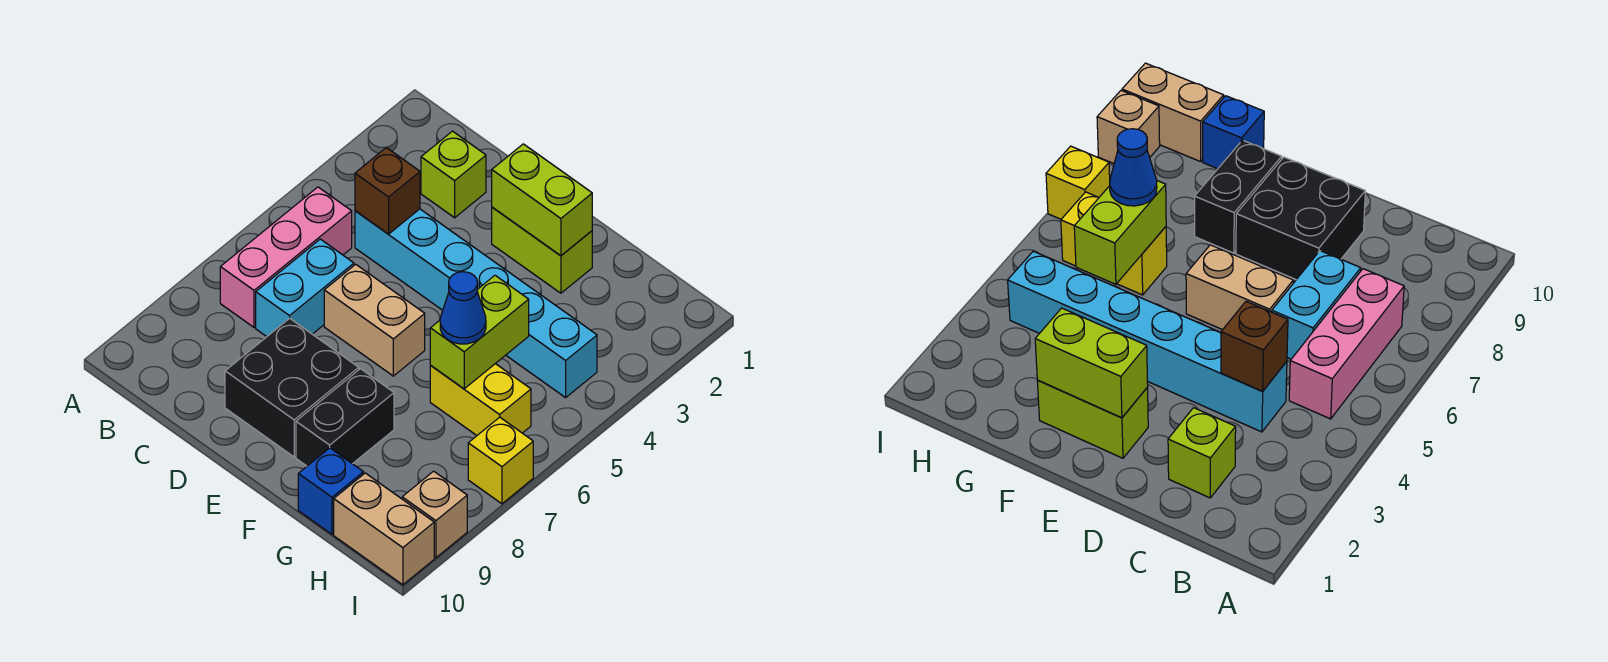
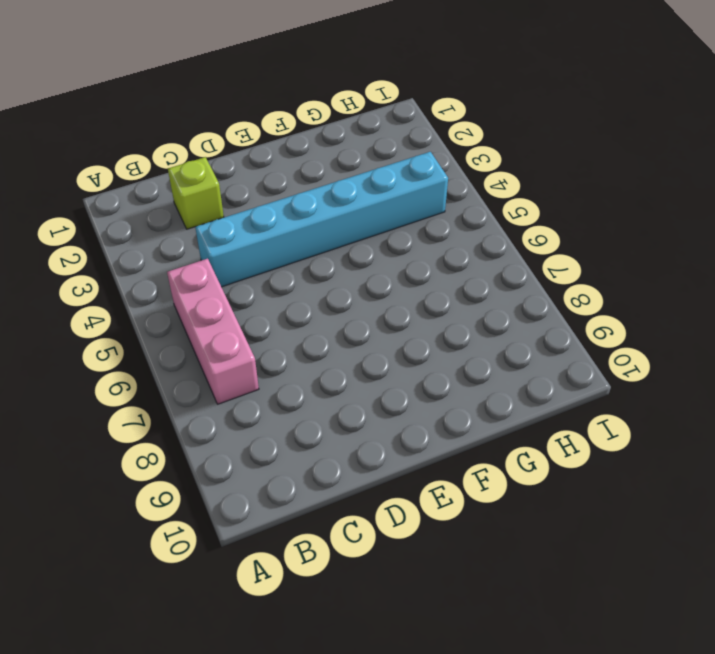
none -> cyan 1x2 brick [256,239,354,337]
none -> tan 1x2 brick [324,264,425,376]
none -> black 2x2 brick [225,318,359,457]

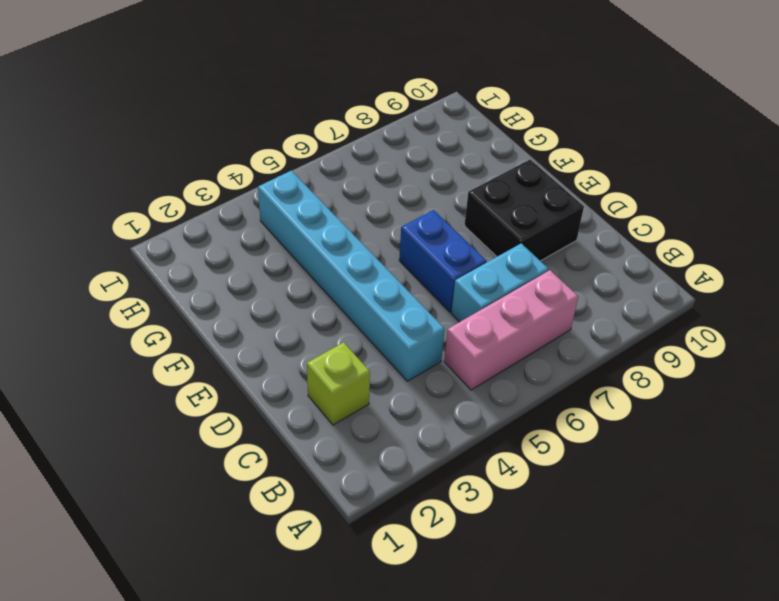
blue 1x2 brick [399,210,486,312] -> tan 1x2 brick [324,264,425,376]
none -> lime 1x2 brick [492,207,592,293]
none -> black 1x2 brick [296,369,394,466]
none -> yellow 1x2 brick [430,364,531,435]

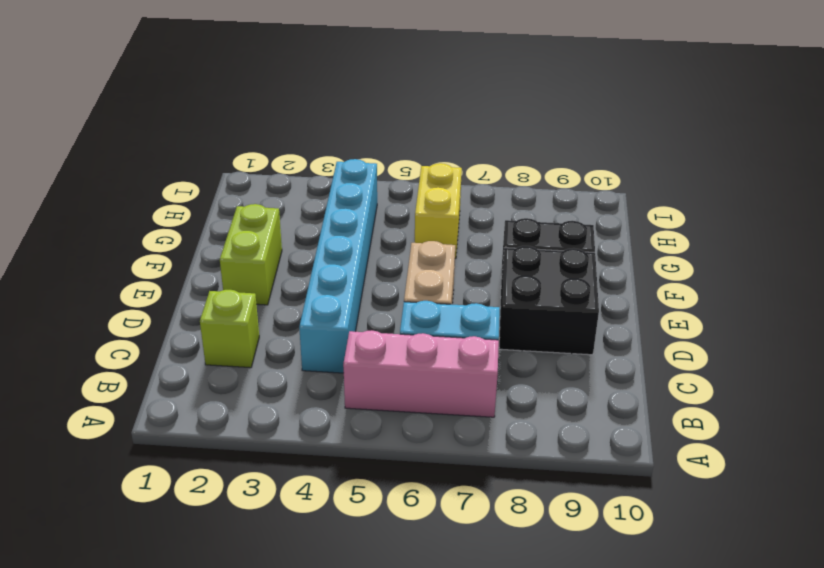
none -> blue 1x1 brick [298,448,364,534]
none -> tan 1x2 brick [334,473,434,585]
none -> yellow 1x1 brick [468,417,533,504]

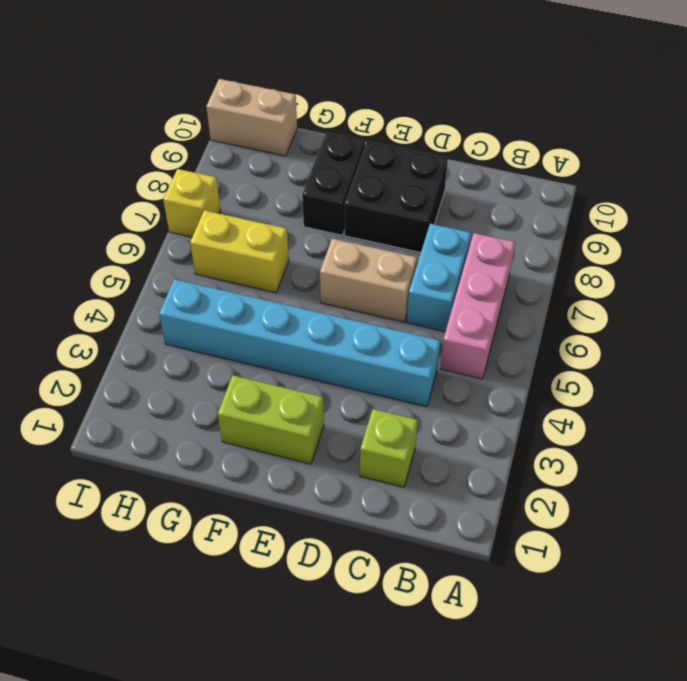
none -> blue 1x1 brick [298,448,364,534]
none -> tan 1x1 brick [402,471,467,558]
none -> brown 1x1 brick [355,148,420,234]

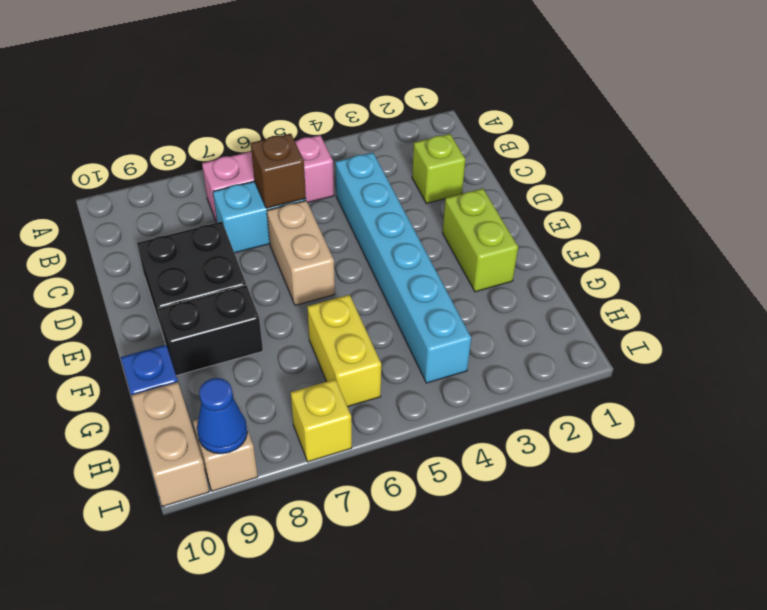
brown 1x1 brick [251,134,306,208] -> brown 1x1 brick moved to [355,148,420,234]
blue 1x1 cone [197,378,247,454] -> blue 1x1 cone moved to [440,272,486,344]
none -> lime 1x2 brick [492,144,592,256]
none -> lime 1x2 brick [430,276,529,389]

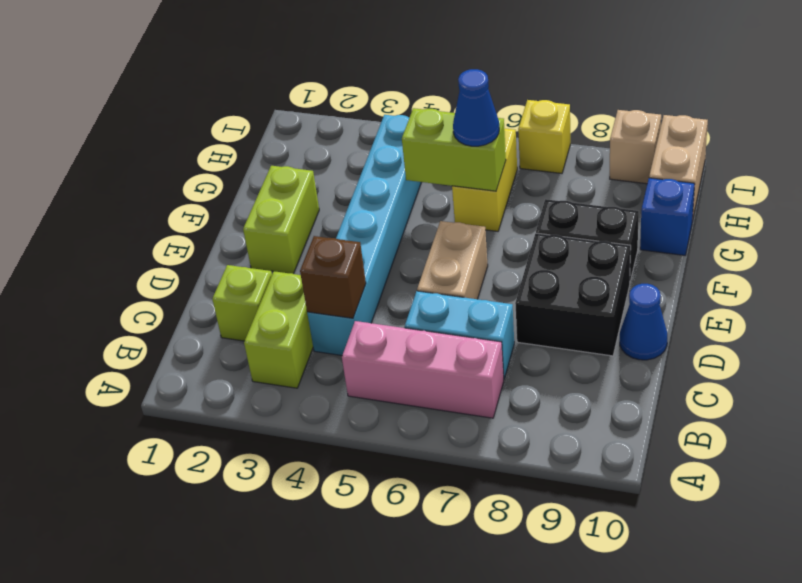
lime 1x2 brick [244,271,313,388] -> lime 1x2 brick moved to [492,144,592,256]
blue 1x1 cone [620,284,667,360] -> none

